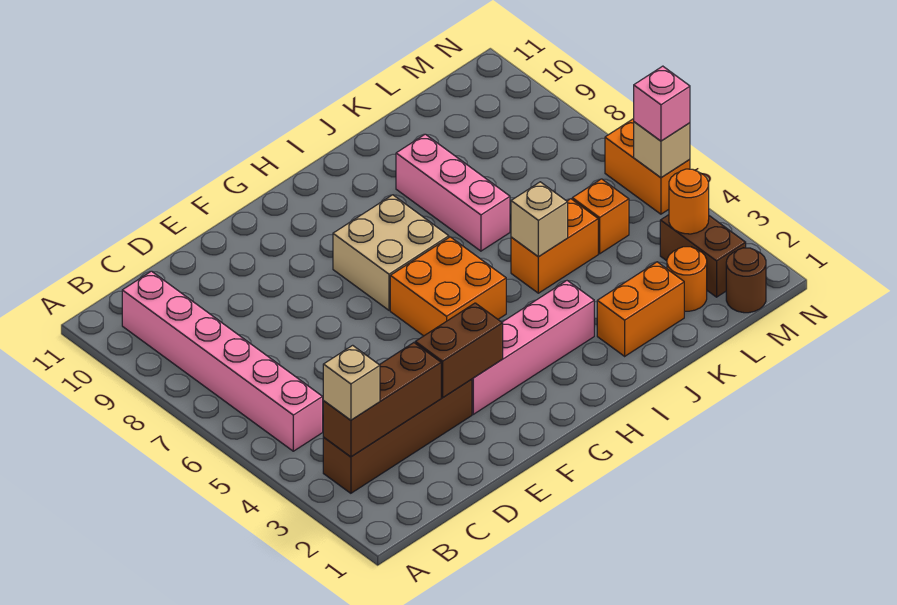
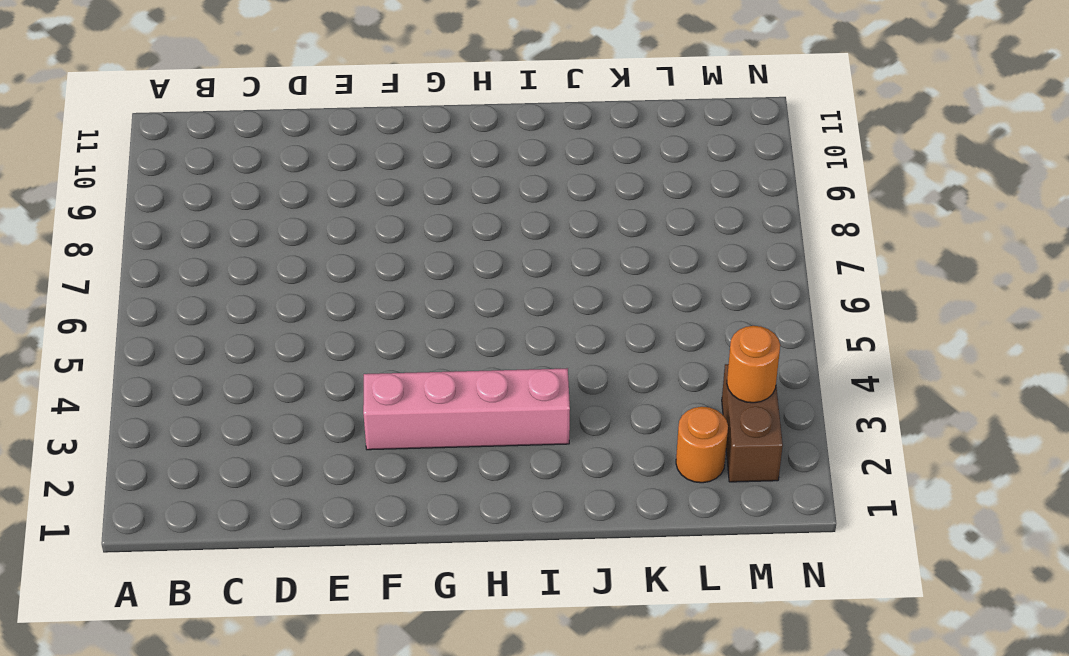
none -> brown 1x4 brick [323,379,472,493]
none -> pink 1x6 brick [122,271,323,451]
none -> orange 2x2 brick [390,237,506,336]

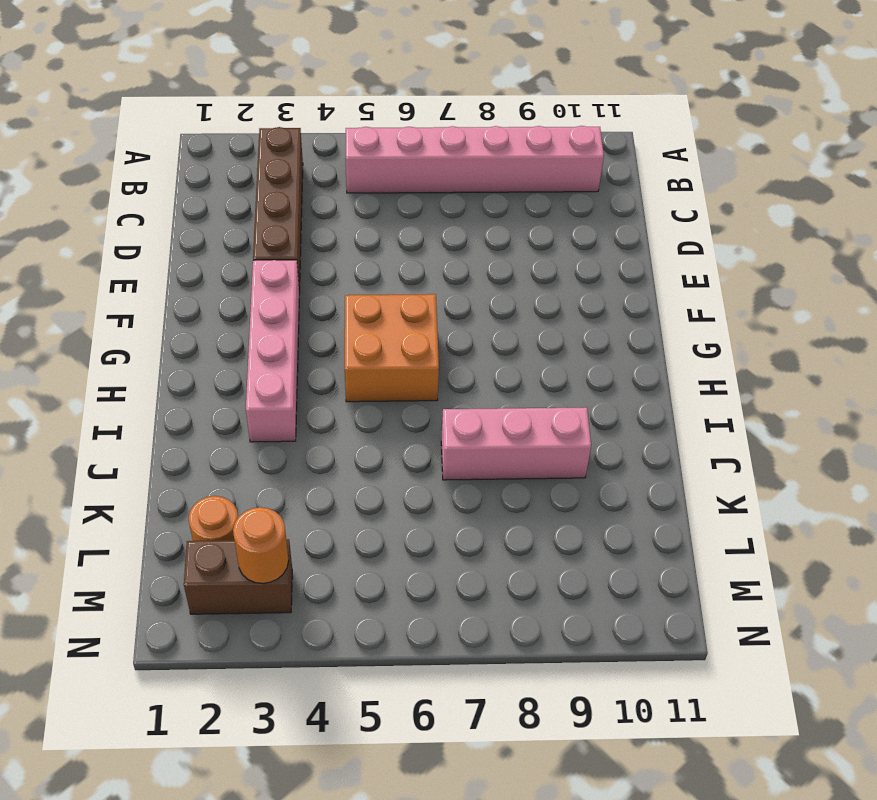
none -> tan 2x2 brick [333,195,449,310]
none -> orange 1x2 brick [597,262,684,356]
none -> orange 1x2 brick [511,199,598,293]

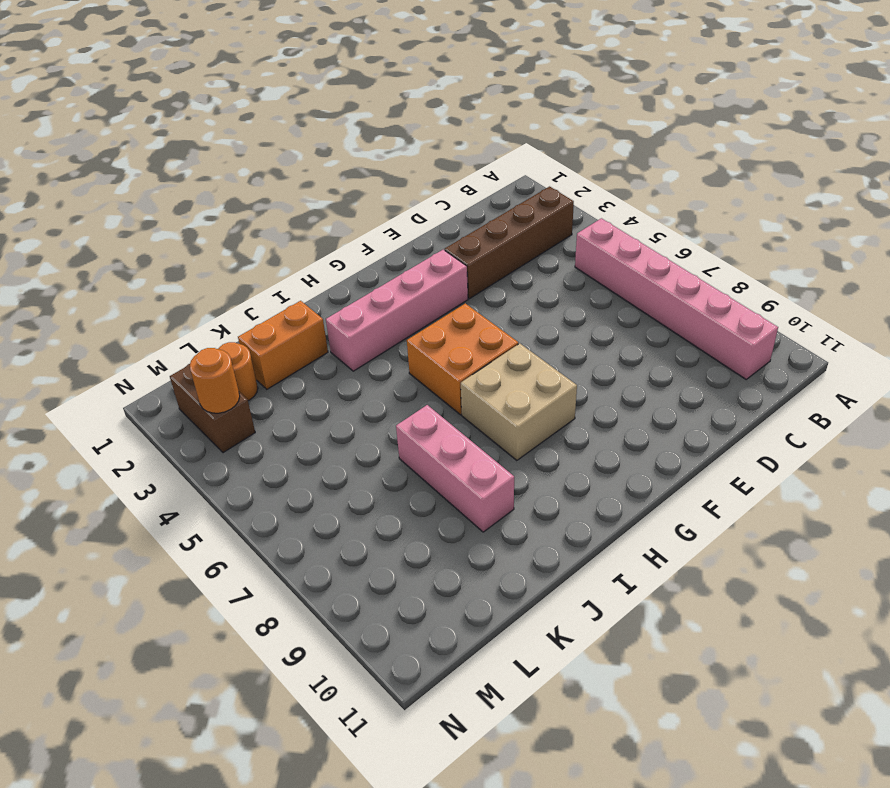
none -> orange 1x2 brick [511,199,598,293]
none -> orange 1x1 brick [572,179,629,254]
none -> brown 1x1 round brick [726,248,766,313]

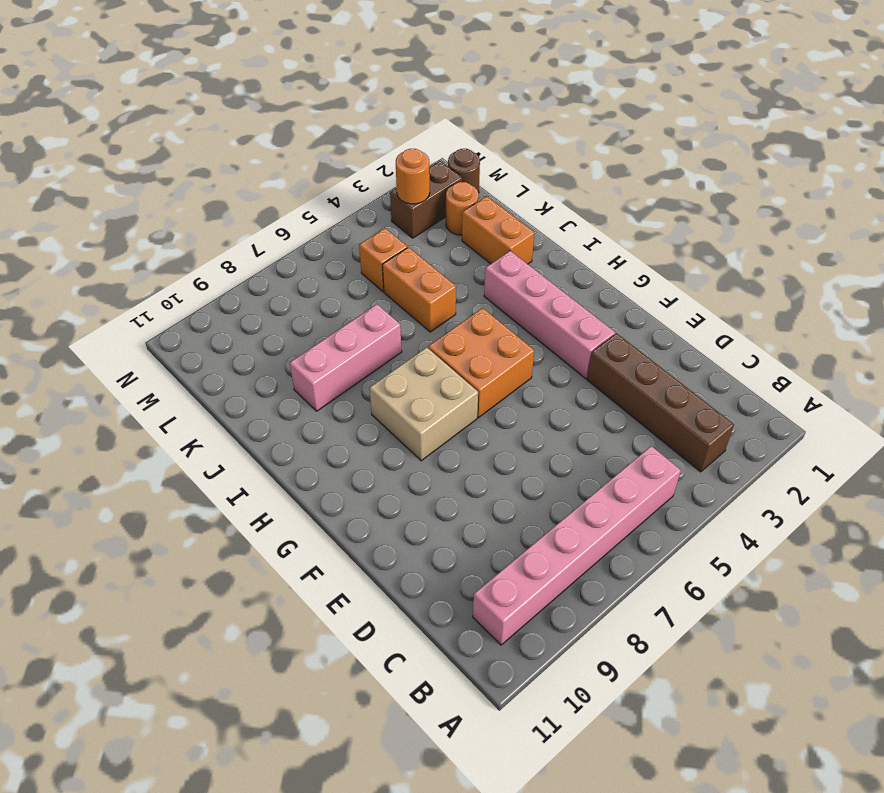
none -> orange 1x2 brick [605,119,690,214]
none -> brown 1x3 brick [323,343,441,457]
none -> brown 1x2 brick [415,303,503,397]

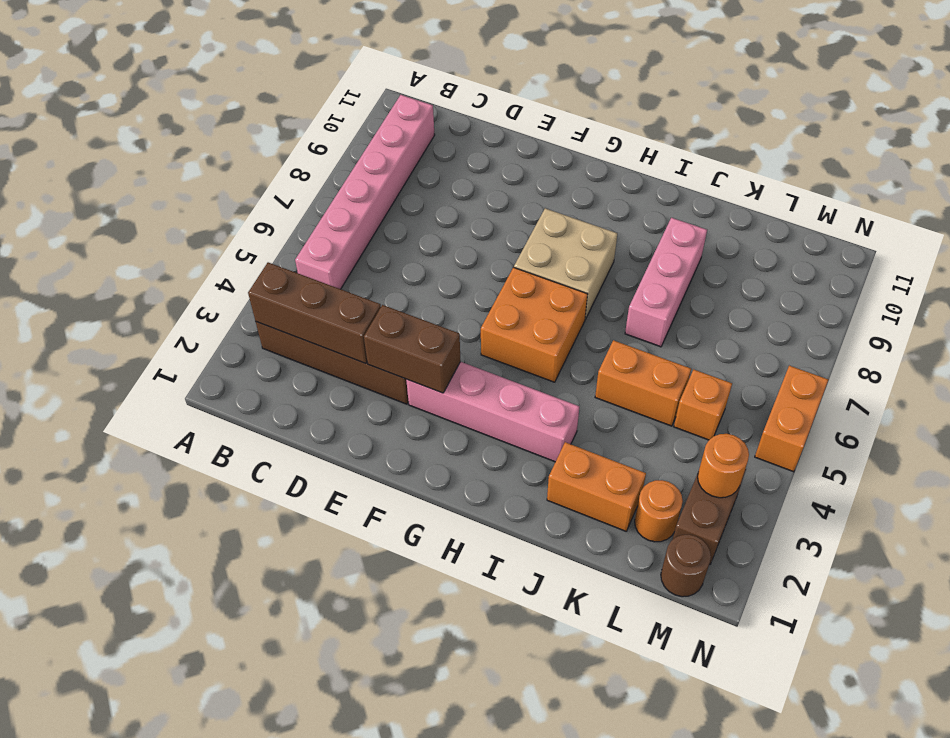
none -> tan 1x1 brick [511,182,568,257]
none -> tan 1x1 brick [634,122,690,177]
none -> tan 1x1 brick [323,345,380,420]

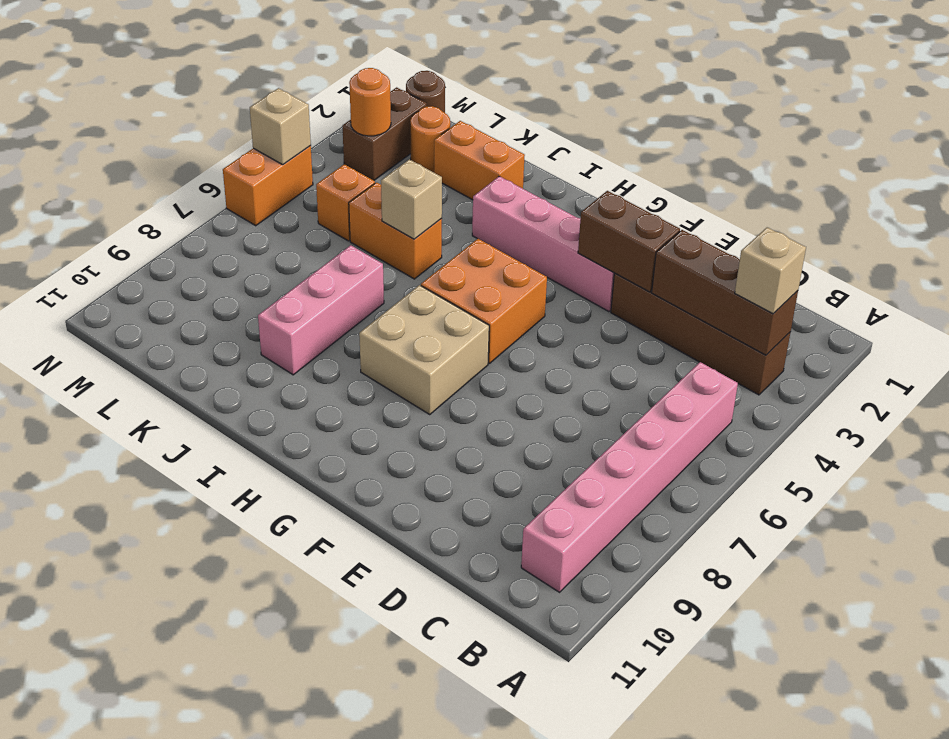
none -> pink 1x1 brick [634,66,690,141]

